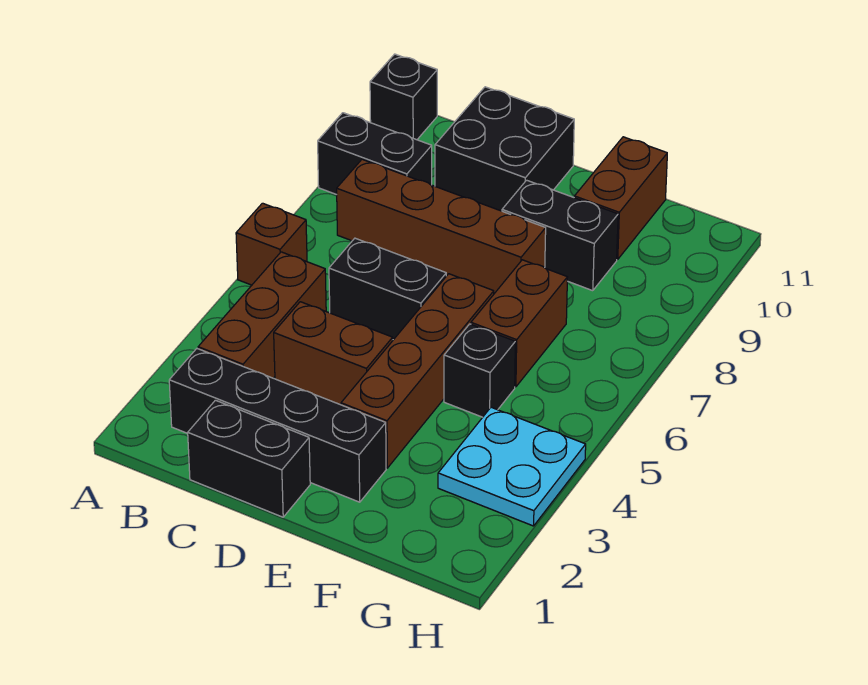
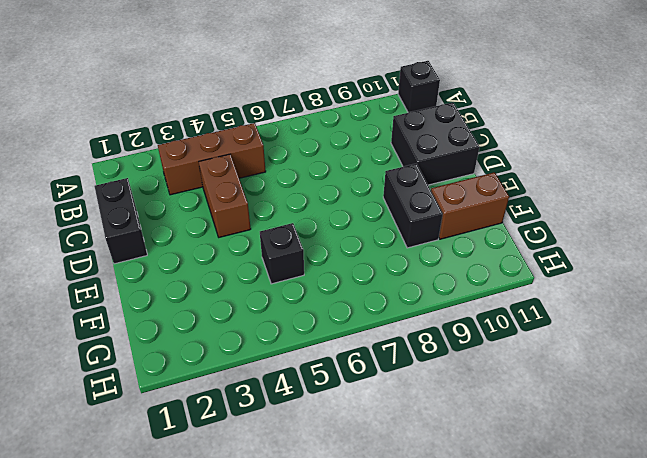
none -> brown 1x1 brick [236,203,307,285]
none -> black 1x2 brick [318,113,432,195]
none -> black 1x4 brick [169,349,386,502]

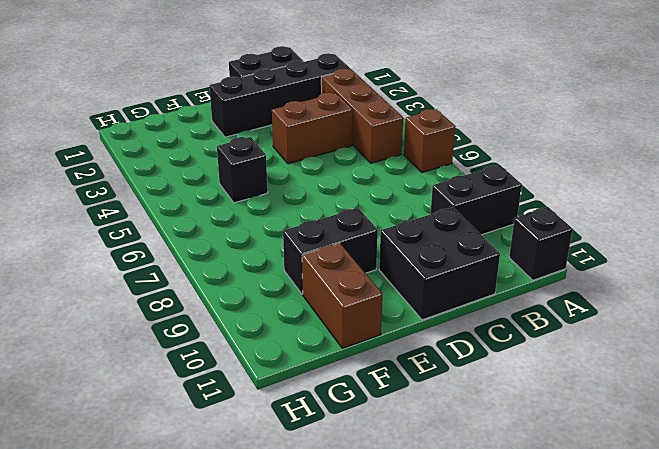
none -> brown 1x4 brick [337,159,546,294]
none -> black 1x2 brick [329,238,446,340]
none -> brown 1x4 brick [341,274,494,468]

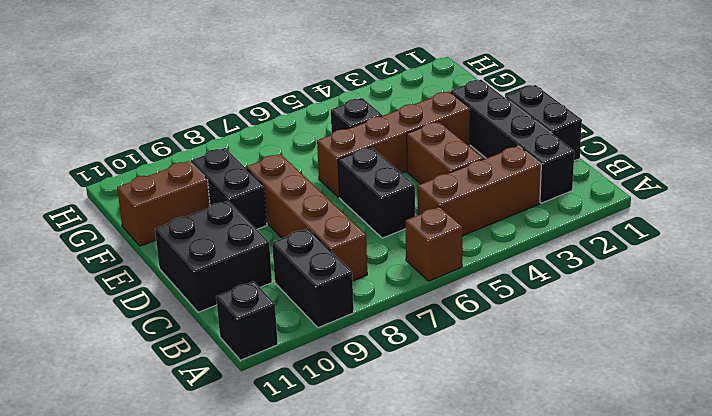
none -> brown 1x2 brick [471,260,568,387]
none -> cyan 2x2 plate [438,407,586,526]

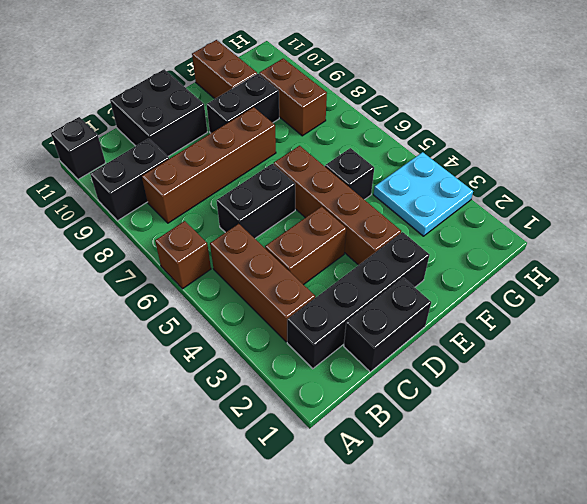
brown 1x2 brick [259,58,327,136] -> brown 1x2 brick moved to [471,260,568,387]

